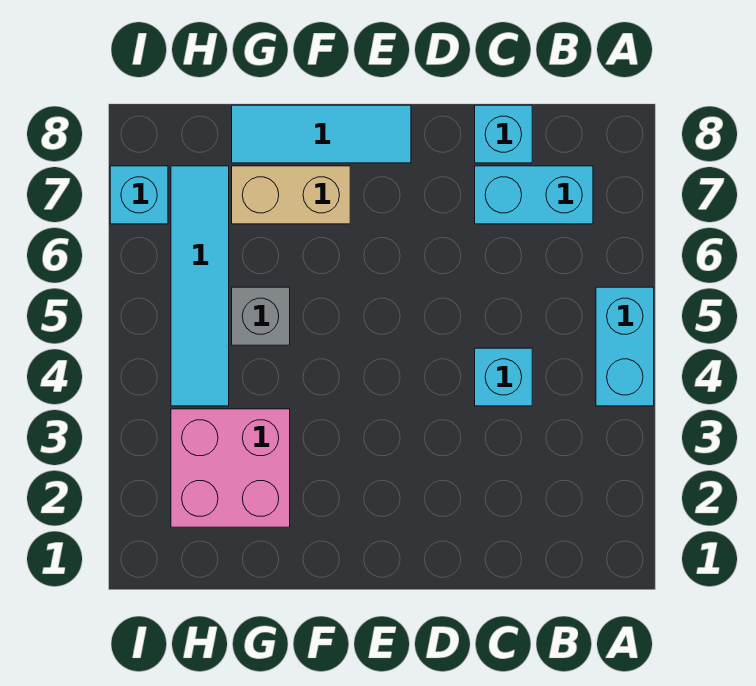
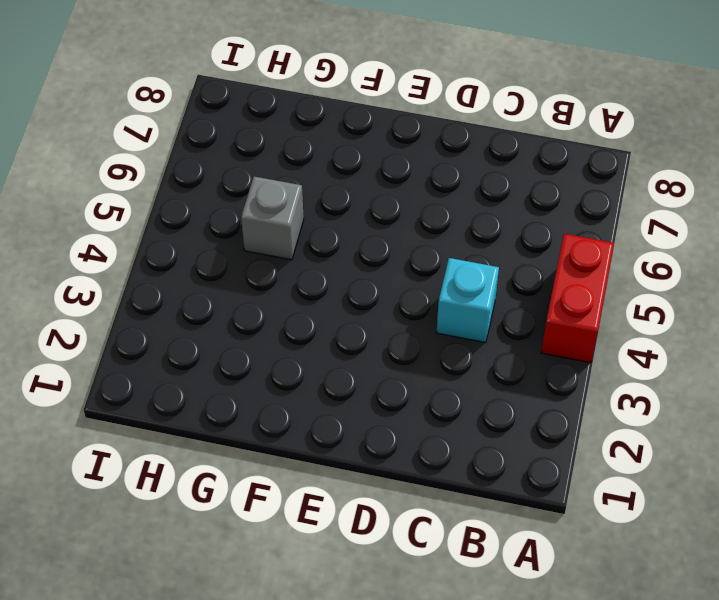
red 1x2 brick [541,234,614,363] -> cyan 1x2 brick [596,287,654,406]
none -> cyan 1x2 brick [475,166,593,224]
none -> cyan 1x1 brick [475,105,532,163]

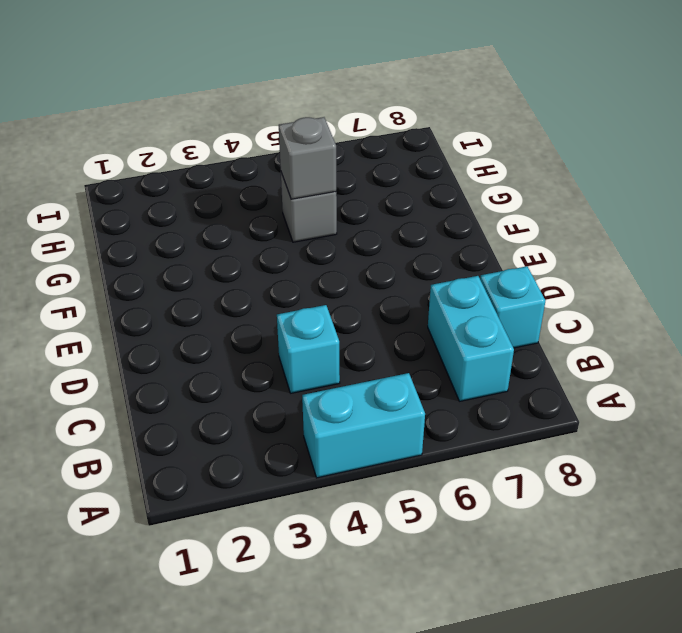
grey 1x1 brick [279,117,336,199] -> none
none -> cyan 1x3 tile [232,105,411,163]
none -> tan 1x2 brick [232,166,350,224]

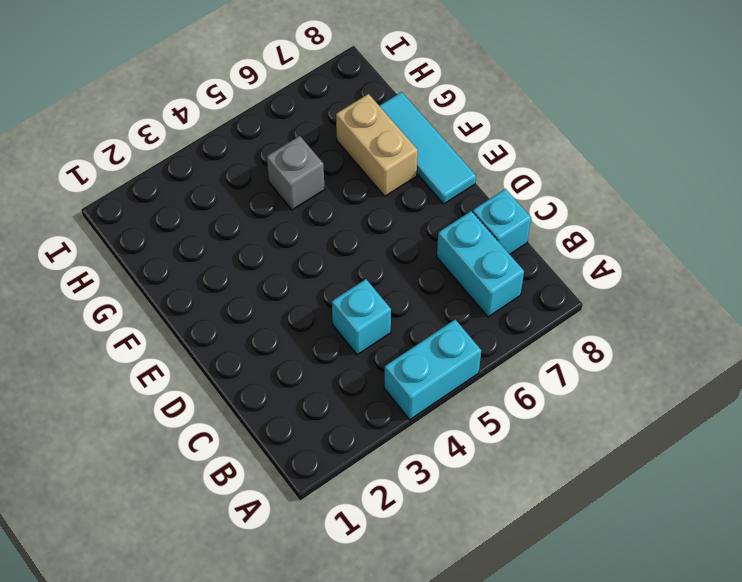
none -> pink 2x2 brick [171,409,290,527]
none -> cyan 1x4 tile [171,166,229,406]

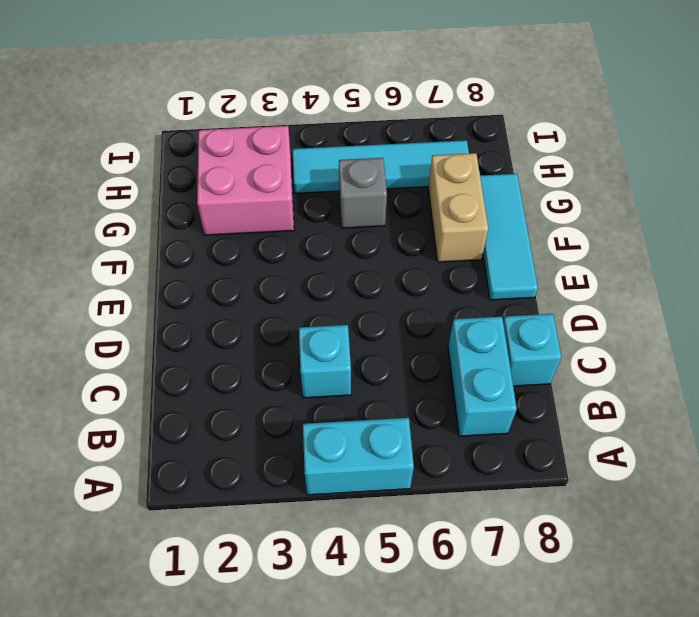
none -> cyan 1x1 brick [110,166,168,224]

